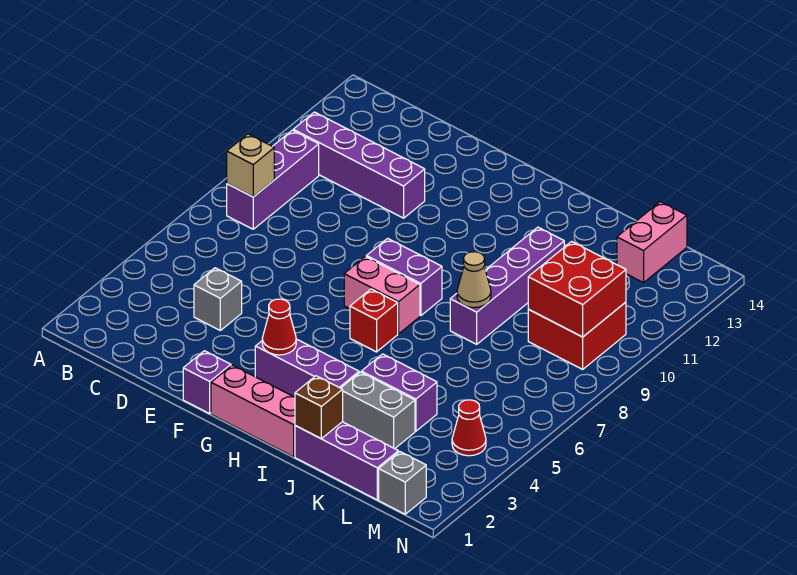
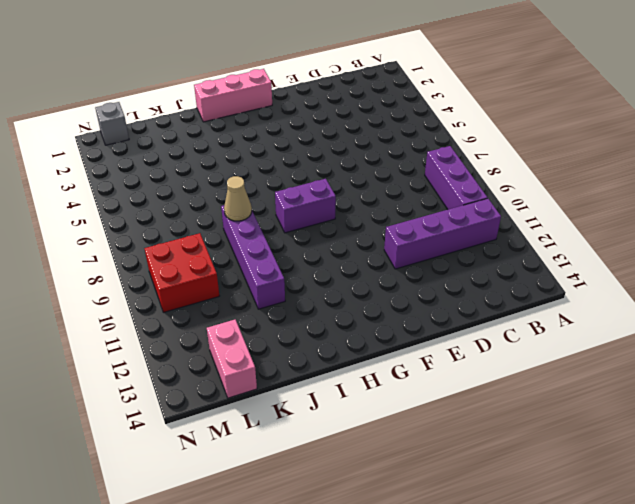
none -> grey 1x1 brick [194,268,242,330]
none -> purple 1x1 brick [183,351,231,414]
none -> purple 1x3 brick [255,339,359,397]

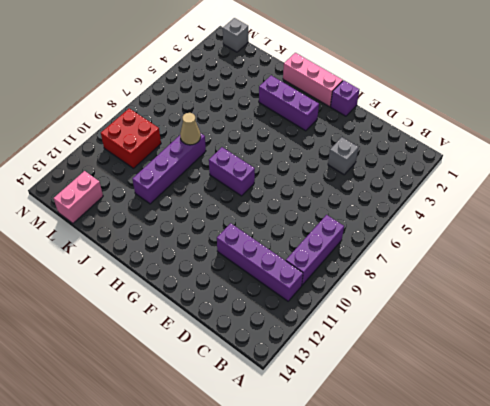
none -> pink 1x2 brick [344,257,420,334]
none -> red 1x1 brick [350,289,398,352]
none -> purple 1x3 brick [295,422,398,500]

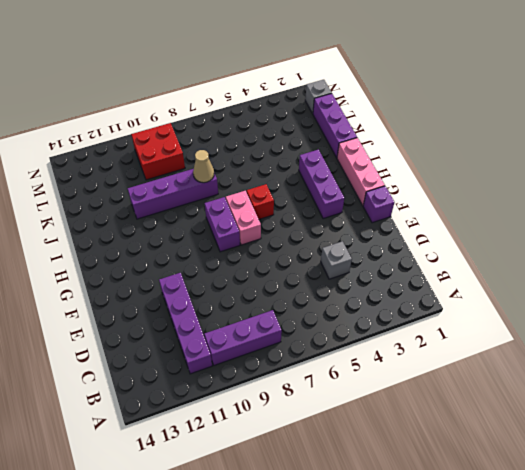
none -> grey 1x2 brick [341,372,415,449]
none -> purple 1x2 brick [361,354,437,431]
none -> pink 1x2 brick [617,202,687,283]

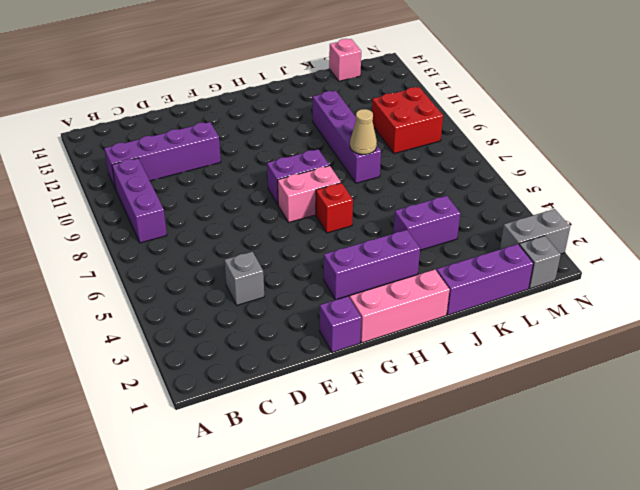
pink 1x1 brick [329,39,361,81] -> pink 1x2 brick [617,202,687,283]
grey 1x2 brick [500,209,570,254] -> grey 1x2 brick moved to [341,372,415,449]
none -> red 1x1 cone [452,400,486,456]
none -> tan 1x1 brick [227,134,274,197]
none -> red 1x1 cone [262,299,296,355]

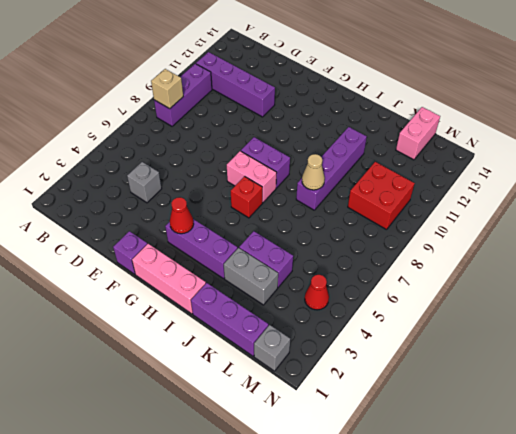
none -> brown 1x1 brick [295,376,343,439]
none -> red 2x2 brick [528,242,626,337]

